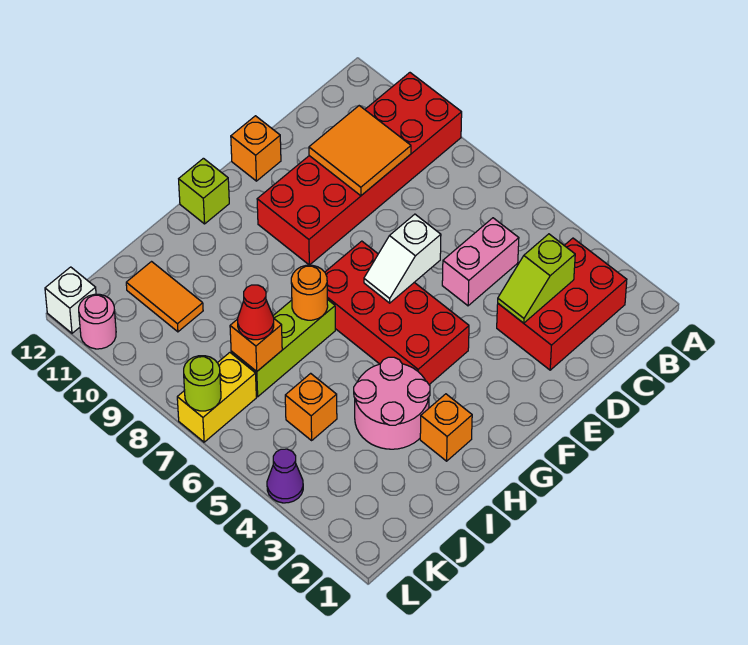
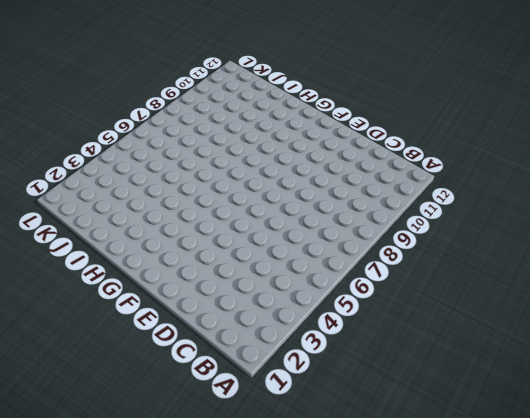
none -> red 2x6 brick [257,73,462,265]
none -> red 2x3 brick [497,238,627,370]
none -> pink 1x2 brick [442,218,519,306]

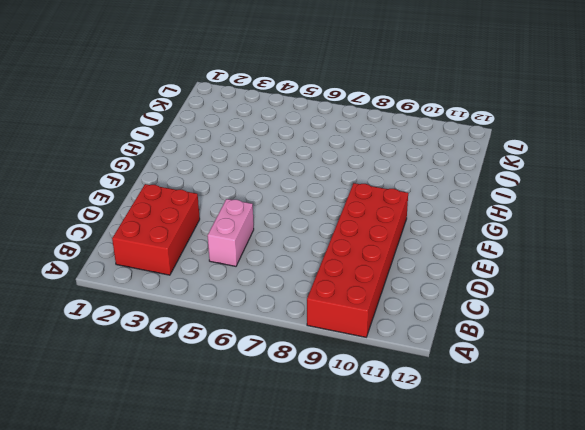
none -> orange 1x1 brick [231,116,281,181]
none -> red 2x4 brick [325,241,469,384]
none -> lime 1x1 brick [179,158,229,224]

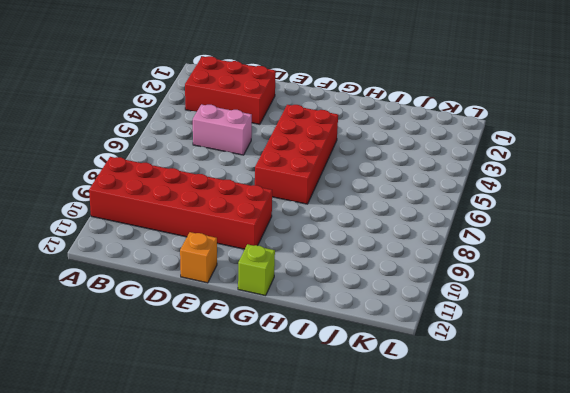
none -> orange 1x1 brick [420,394,472,461]
none -> pink 2x2 round brick [354,357,430,449]
none -> lime 1x3 brick [231,299,335,397]

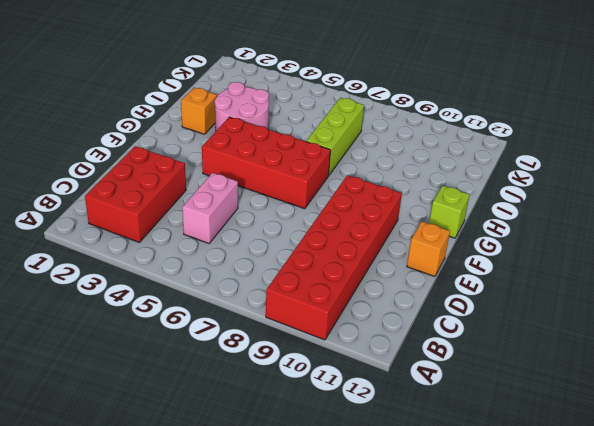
none -> orange 1x1 brick [285,373,337,440]
none -> orange 1x2 tile [126,262,203,332]
none -> yellow 1x2 brick [177,353,256,442]

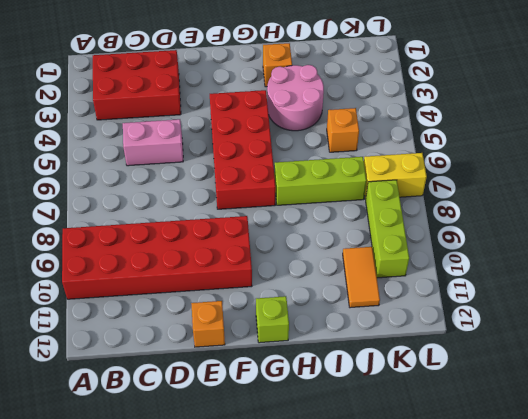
lime 1x3 brick [366,180,409,278] -> none
none -> purple 1x1 cone [267,449,303,503]
none -> pink 1x1 round brick [79,294,116,349]
none -> white 1x1 brick [45,267,96,333]

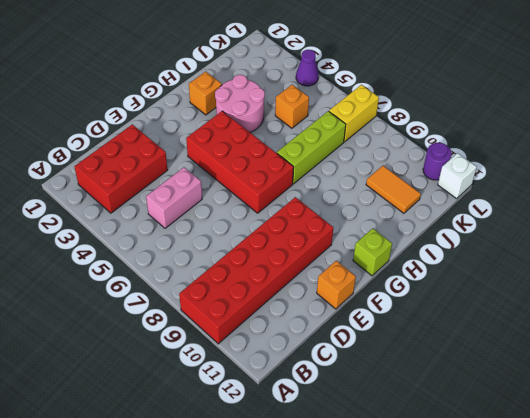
purple 1x1 round brick [423,143,452,180] -> pink 1x1 round brick [79,294,116,349]
none -> lime 1x2 slope [498,234,575,323]
none -> orange 2x2 tile [309,106,411,196]
none -> white 1x2 slope [364,214,441,303]

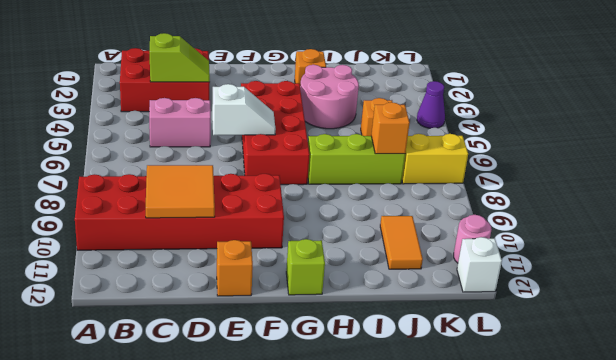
none -> orange 1x1 round brick [291,265,328,320]
none -> lime 1x1 round brick [184,356,221,411]
none -> red 1x1 cone [238,285,274,340]

